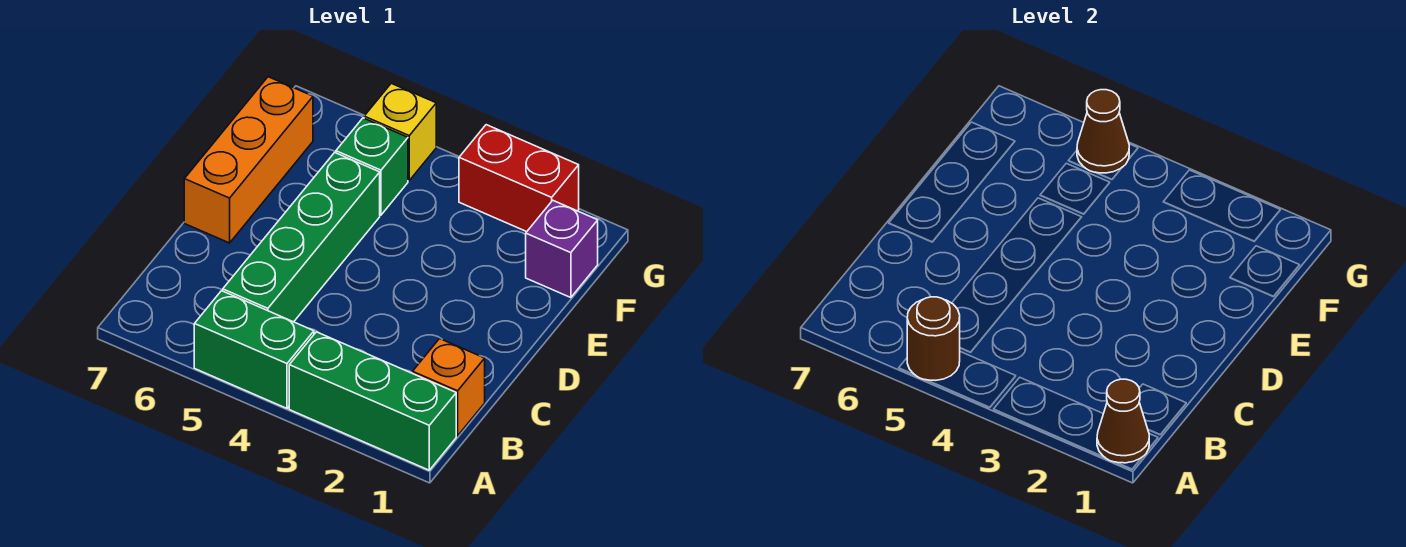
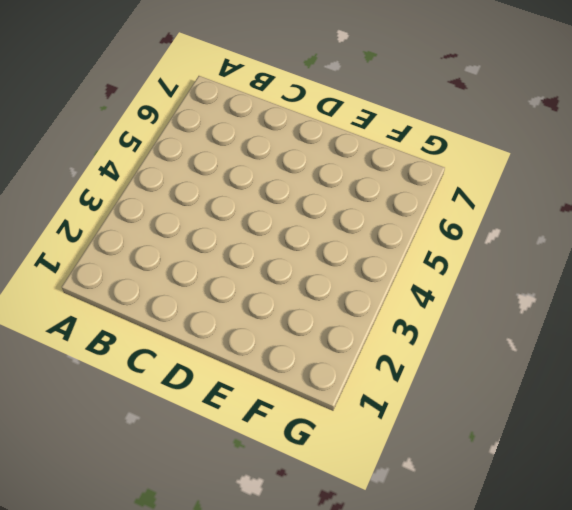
none -> green 1x3 brick [289,332,456,470]
none -> green 1x2 brick [194,291,314,408]
none -> orange 1x1 brick [413,339,485,436]

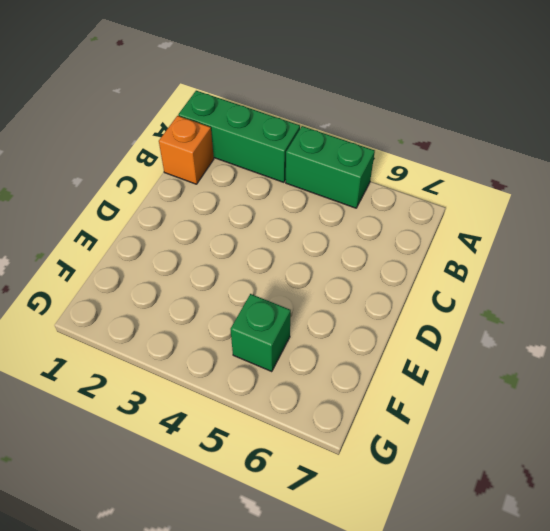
none -> green 1x4 brick [223,153,380,322]
none -> orange 1x3 brick [184,77,313,243]
none -> purple 1x1 brick [526,200,598,298]

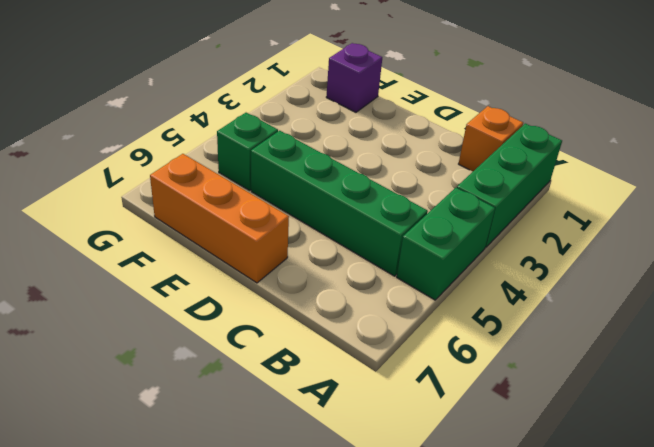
none -> red 1x2 brick [459,125,579,232]
none -> yellow 1x1 brick [364,83,436,180]
none -> brown 1x1 cone [1097,379,1149,463]

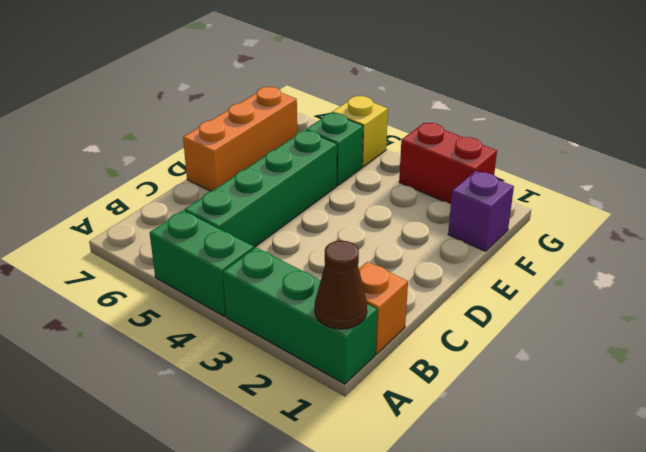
none -> brown 1x1 round brick [907,297,960,380]
none -> brown 1x1 cone [1077,90,1129,173]

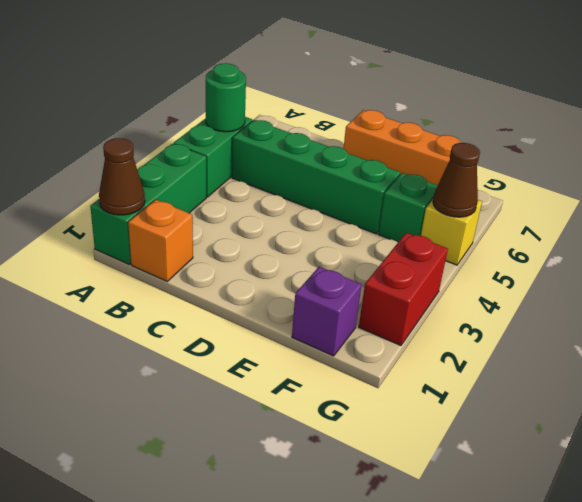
green 1x1 round brick [206,63,246,132] -> brown 1x1 round brick [907,297,960,380]

